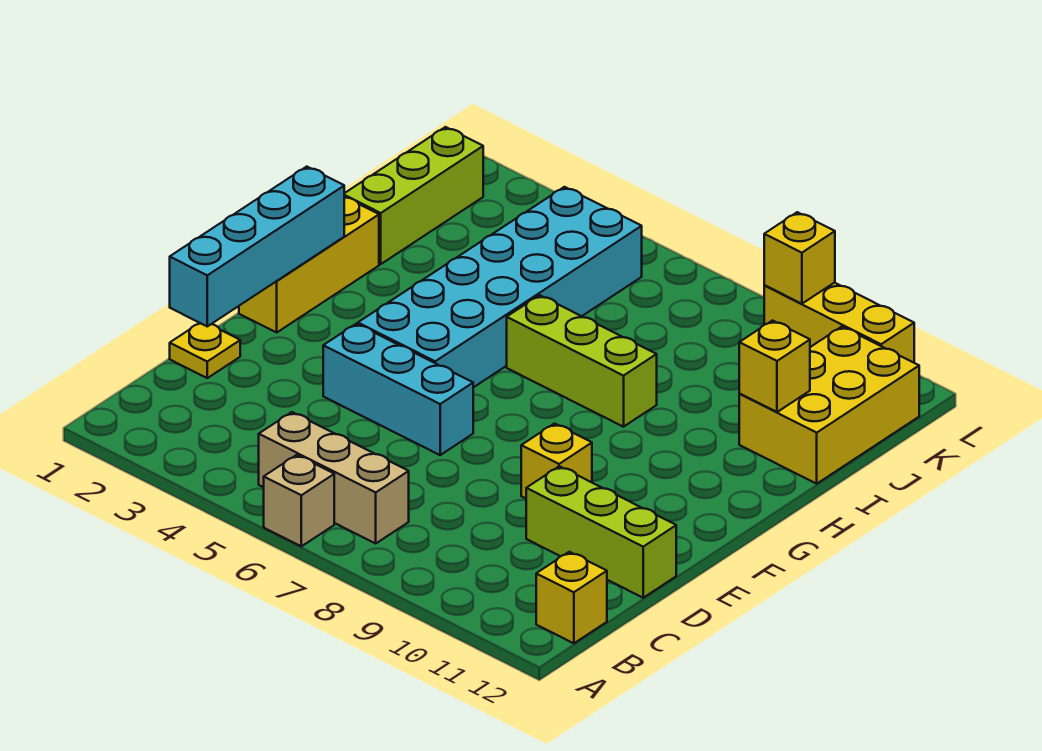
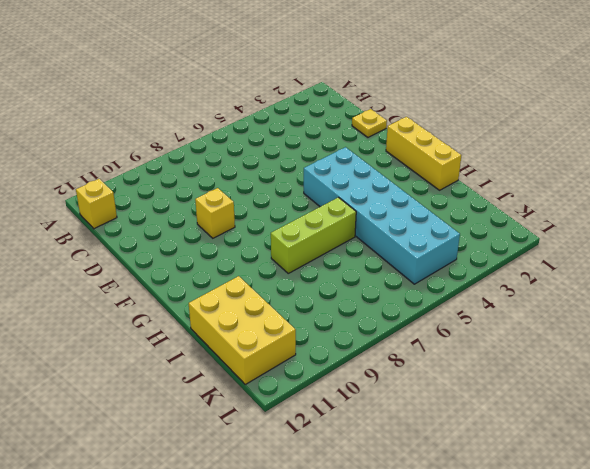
none -> tan 1x1 brick [264,455,334,546]
none -> tan 1x3 brick [259,412,409,543]
none -> lime 1x3 brick [526,466,676,598]

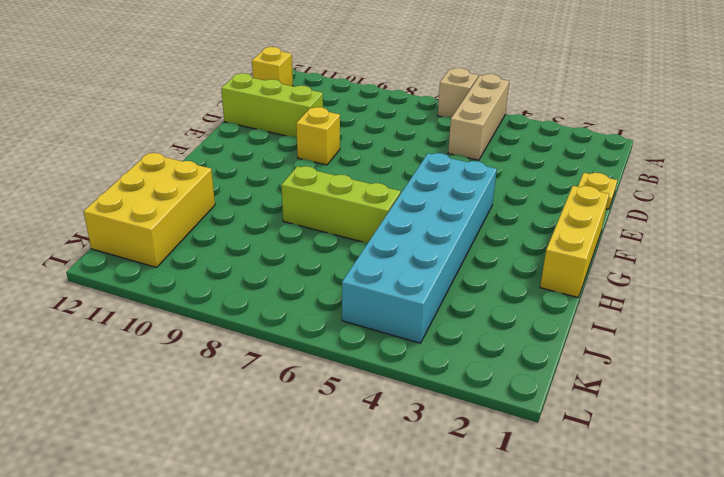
tan 1x3 brick [448,74,509,160] -> tan 1x3 brick turned to [259,412,409,543]
none -> cyan 1x3 brick [323,324,473,455]
none -> lime 1x3 brick [344,127,483,264]
none -> yellow 1x3 brick [764,283,914,363]

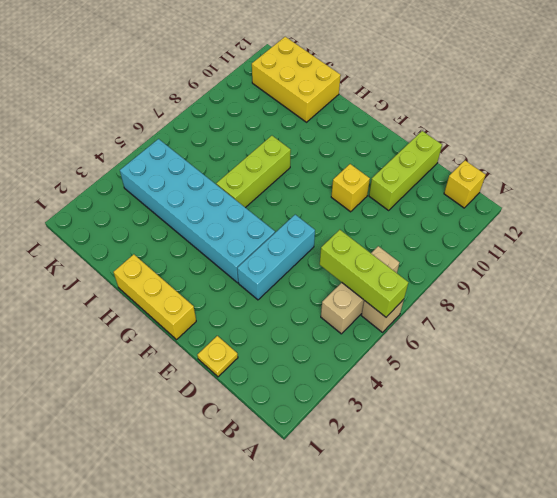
lime 1x3 brick [320,230,408,317] -> lime 1x3 brick moved to [344,127,483,264]
none -> yellow 1x3 brick [764,283,914,363]
none -> cyan 1x4 brick [170,167,344,326]
none -> yellow 1x1 brick [739,321,810,412]

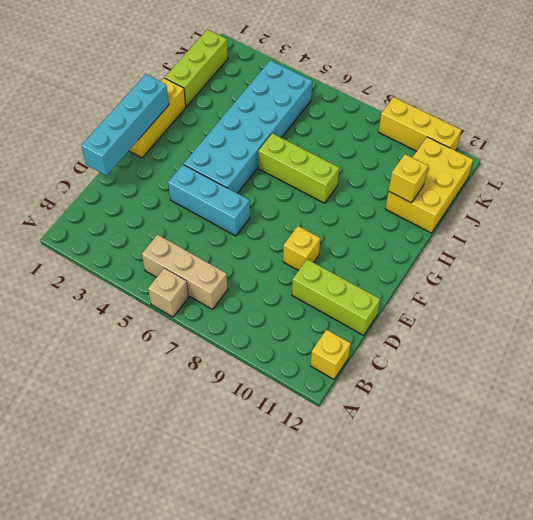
none -> yellow 1x1 plate [170,323,240,378]
none -> yellow 1x1 brick [764,212,835,304]

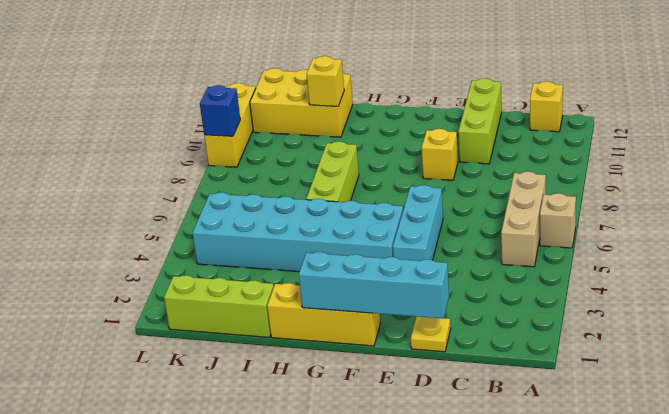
blue 1x1 brick [200,85,240,136] -> yellow 1x1 brick [764,212,835,304]

